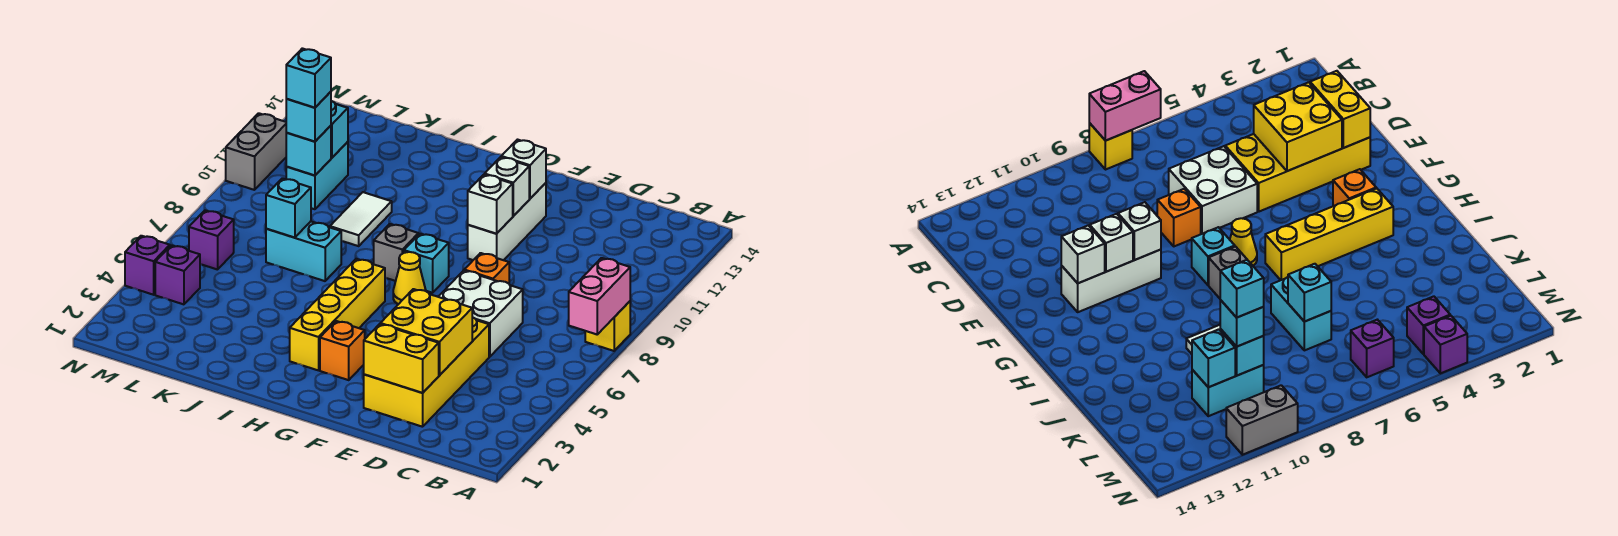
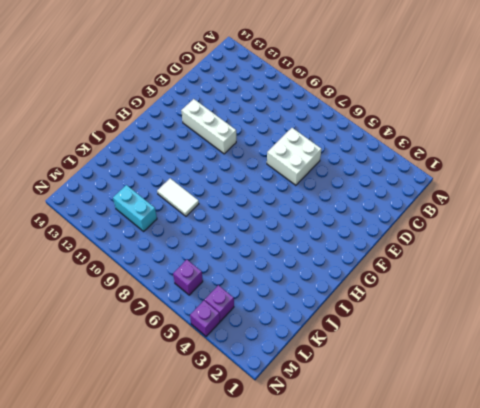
none -> yellow 1x1 brick [585,301,630,351]
none -> yellow 2x4 brick [364,317,489,427]
none -> orange 1x1 brick [464,253,509,284]

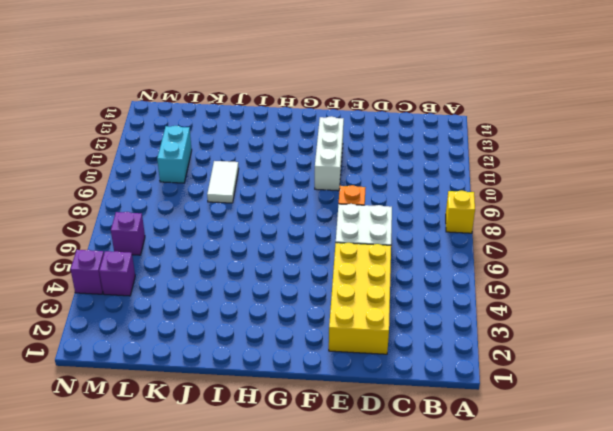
none -> orange 1x1 brick [320,321,365,380]
none -> yellow 1x1 cone [393,252,426,304]
none -> cyan 1x1 brick [404,234,449,293]

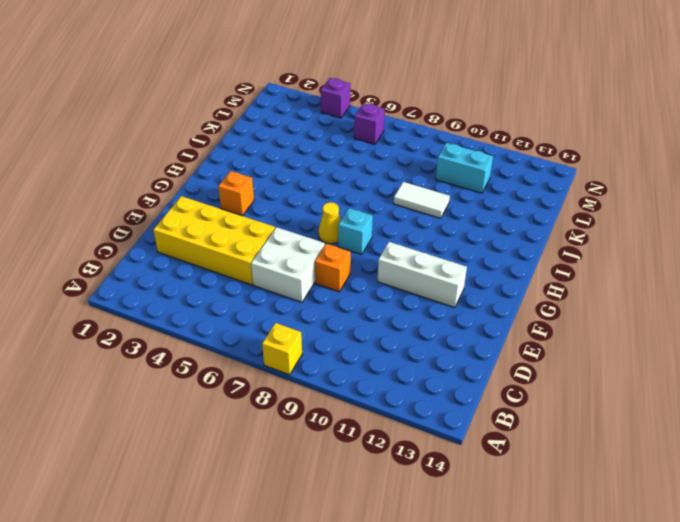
none -> yellow 1x4 brick [290,259,385,370]
none -> grey 1x1 brick [374,224,418,281]
none -> cyan 1x2 brick [266,221,341,281]

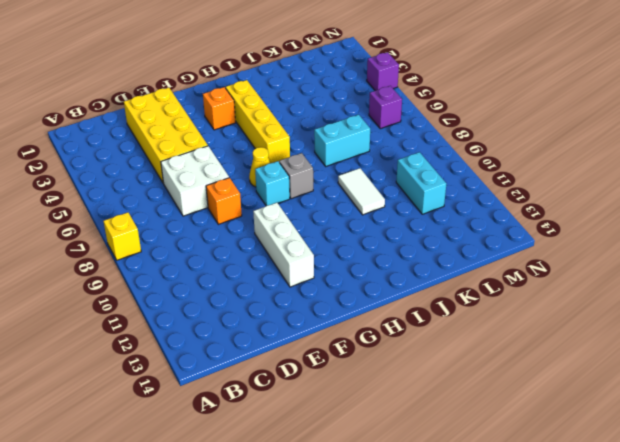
none -> purple 1x1 brick [155,245,200,304]
none -> grey 1x2 brick [226,113,286,190]
none -> pink 1x2 brick [569,258,630,334]

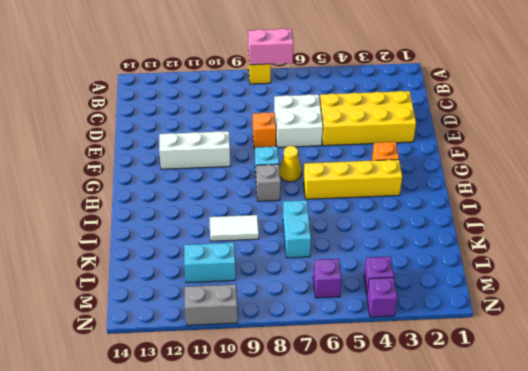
none -> yellow 1x2 brick [364,324,439,393]
none -> yellow 2x2 brick [380,289,472,375]
none -> white 1x1 brick [468,174,513,234]

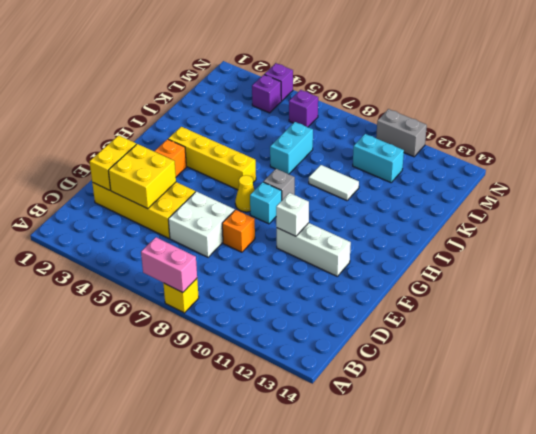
none -> white 1x1 brick [485,157,529,216]
none -> white 1x1 brick [501,140,546,199]
none -> cyan 1x1 brick [266,178,311,238]

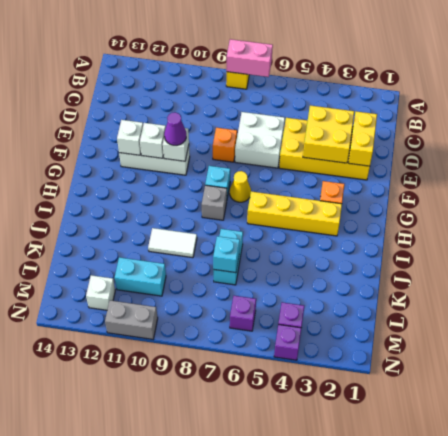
purple 1x1 cone [164,112,186,145] -> none
white 1x1 brick [86,275,115,310] -> none
none -> cyan 1x1 brick [286,126,331,175]
none -> cyan 1x1 brick [331,101,348,158]
none -> cyan 1x1 brick [286,92,331,142]

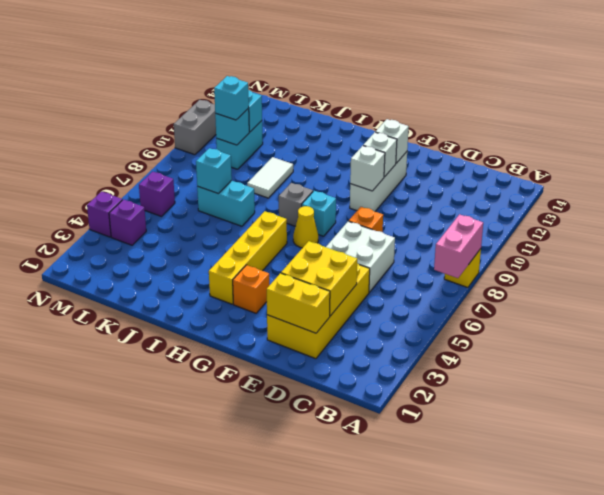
none -> cyan 1x1 brick [286,48,331,108]

